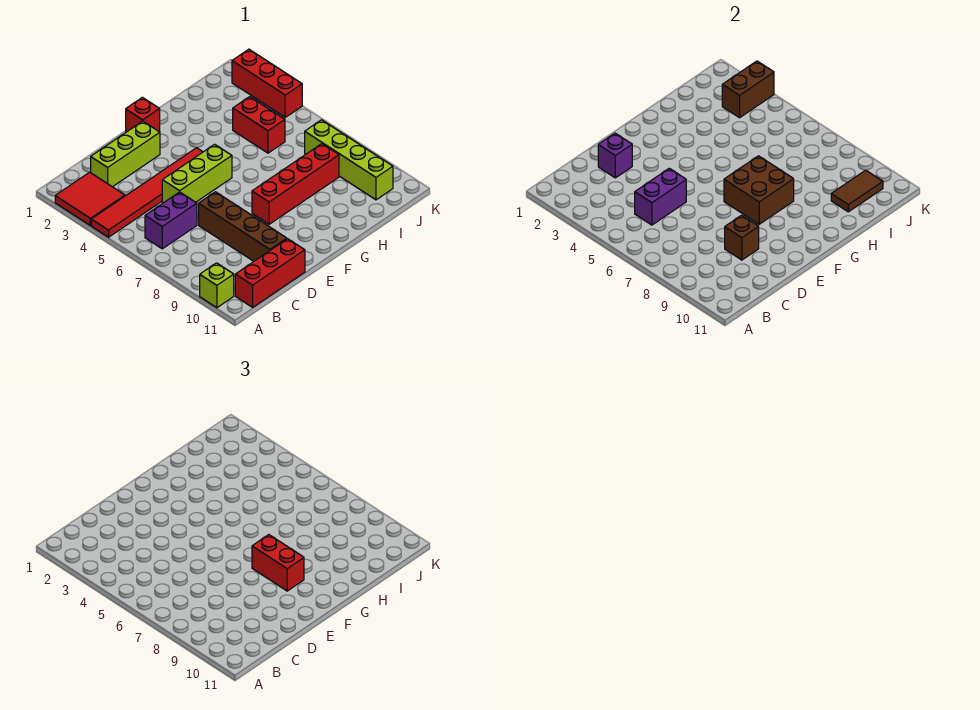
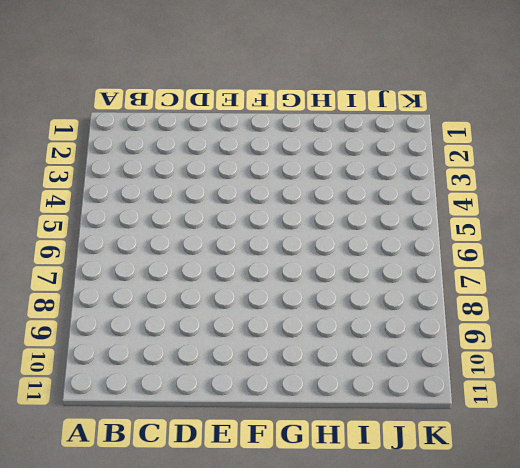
none -> red 2x2 tile [55,172,125,226]
none -> red 1x6 tile [91,148,203,237]
none -> lime 1x1 brick [200,263,234,308]

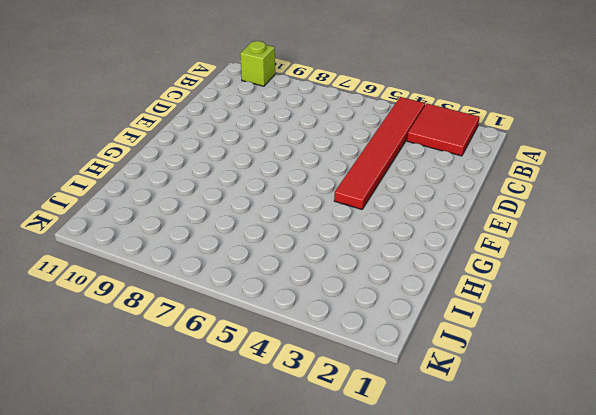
none -> purple 1x2 brick [145,192,197,249]
none -> red 1x3 brick [235,239,305,307]
none -> lime 1x3 brick [91,121,160,187]

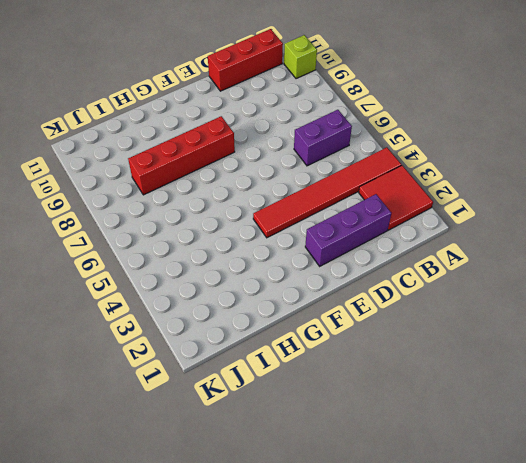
purple 1x3 brick [305,194,391,266] -> lime 1x3 brick [91,121,160,187]
none -> lime 1x3 brick [162,144,232,203]
none -> brown 1x4 brick [199,192,287,261]
none -> red 1x1 brick [126,97,160,132]

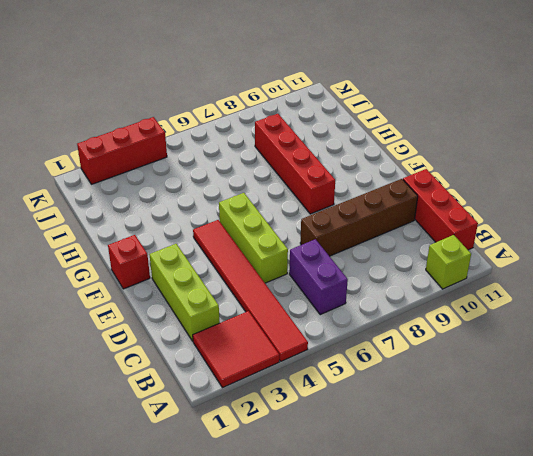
none -> red 1x2 brick [233,97,285,153]
none -> lime 1x4 brick [305,120,393,200]
none -> purple 1x2 brick [635,168,686,225]

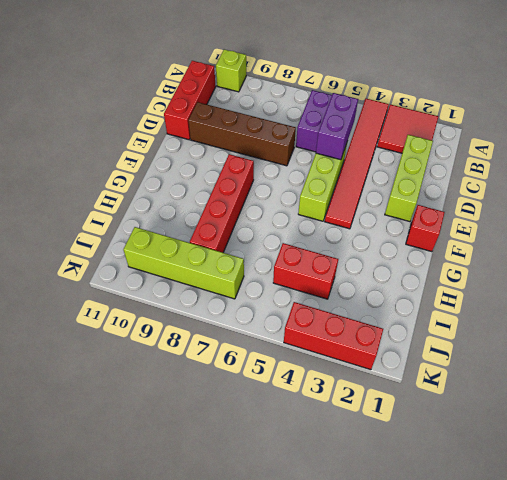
none -> purple 1x1 brick [598,133,632,178]
none -> brown 1x1 brick [725,215,759,260]
none -> brown 2x2 brick [724,156,794,224]

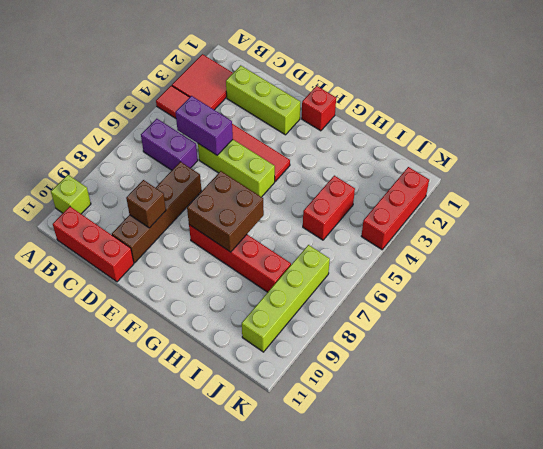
none -> purple 1x1 brick [598,133,632,178]
none -> brown 1x2 tile [831,170,883,212]
none -> brown 1x2 brick [722,61,774,118]

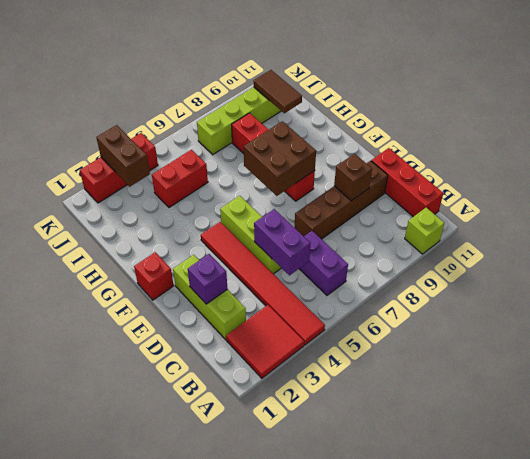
none -> red 1x2 brick [252,535,304,591]

